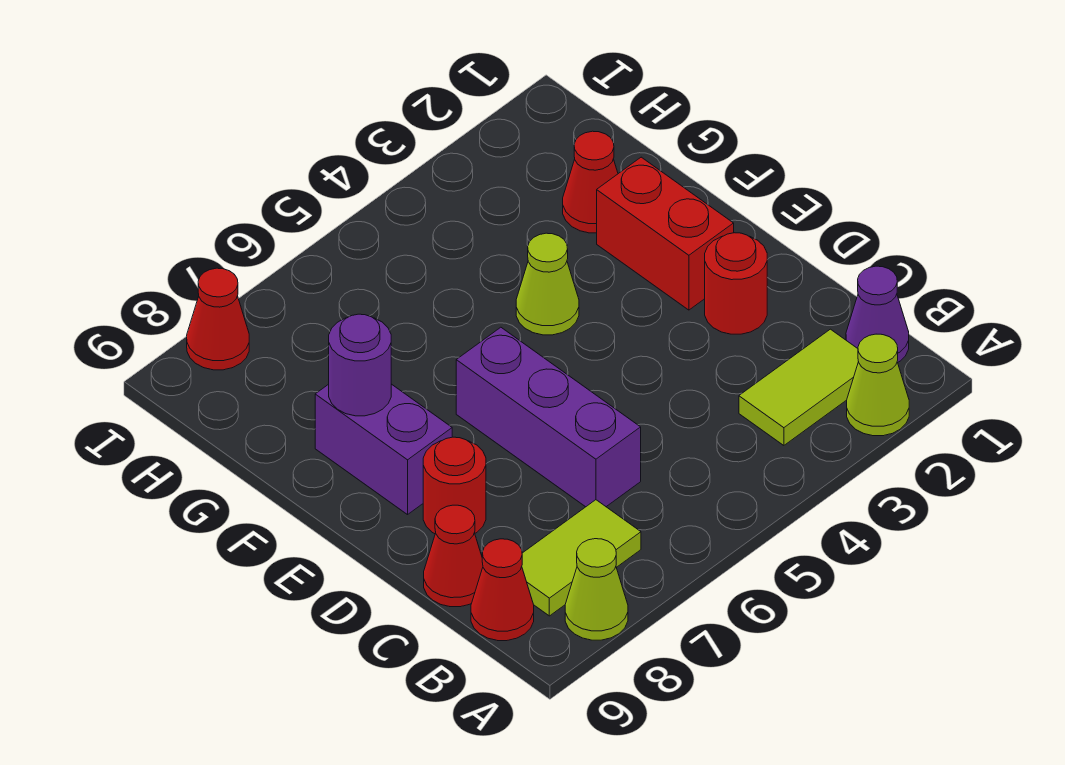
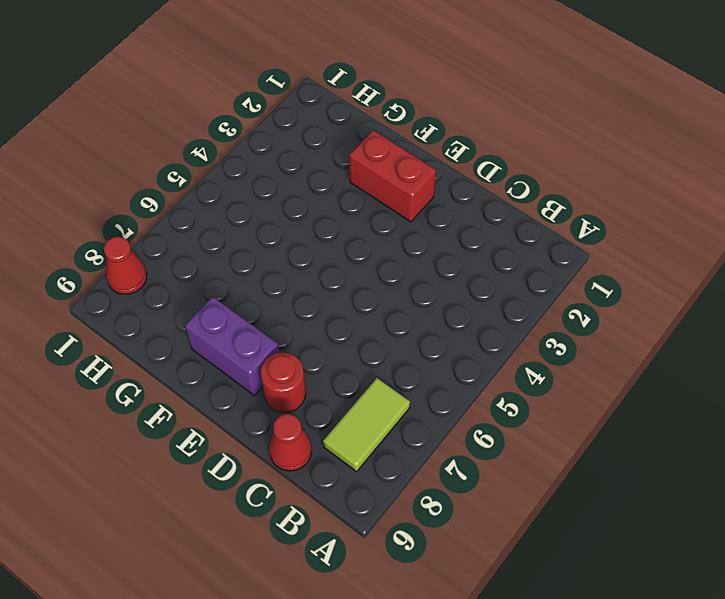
none -> lime 1x1 cone [847,334,909,436]
none -> lime 1x1 cone [565,539,628,640]
none -> purple 1x1 cone [846,266,909,362]

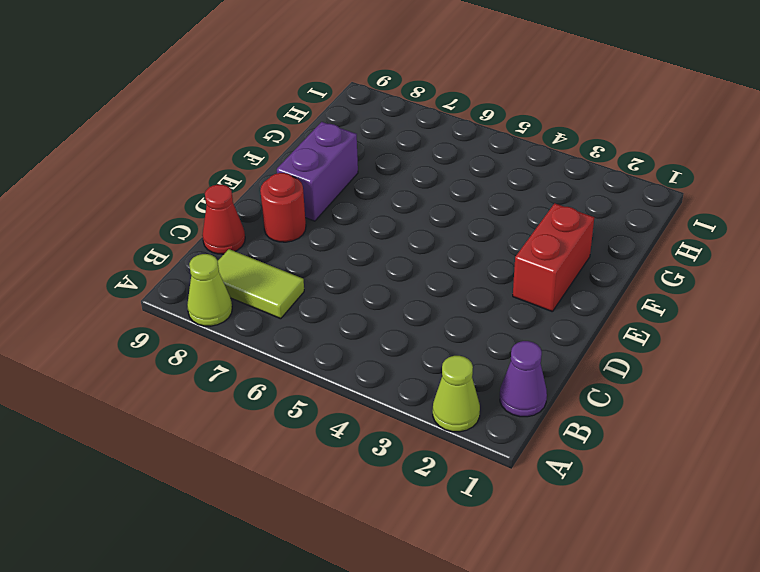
none -> lime 1x2 tile [739,329,859,445]
none -> red 1x1 cone [471,539,534,641]
none -> purple 1x3 brick [456,327,641,507]

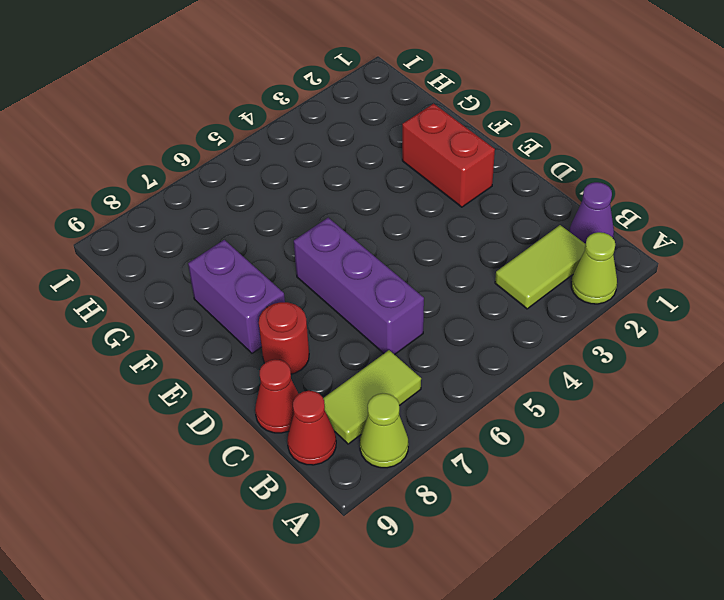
none -> red 1x1 round brick [705,233,767,334]
none -> lime 1x1 cone [516,233,579,335]
none -> red 1x1 cone [563,131,618,233]

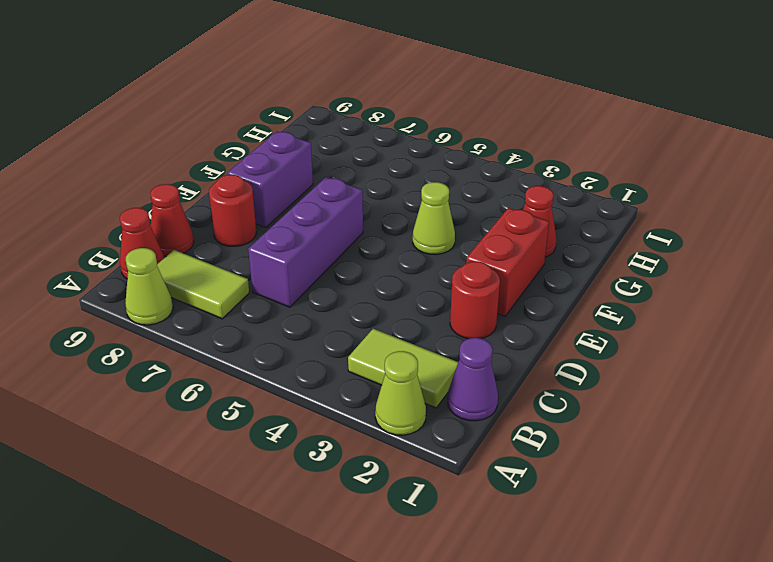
none -> red 1x1 cone [187,268,249,370]
none -> purple 1x1 round brick [329,314,391,416]

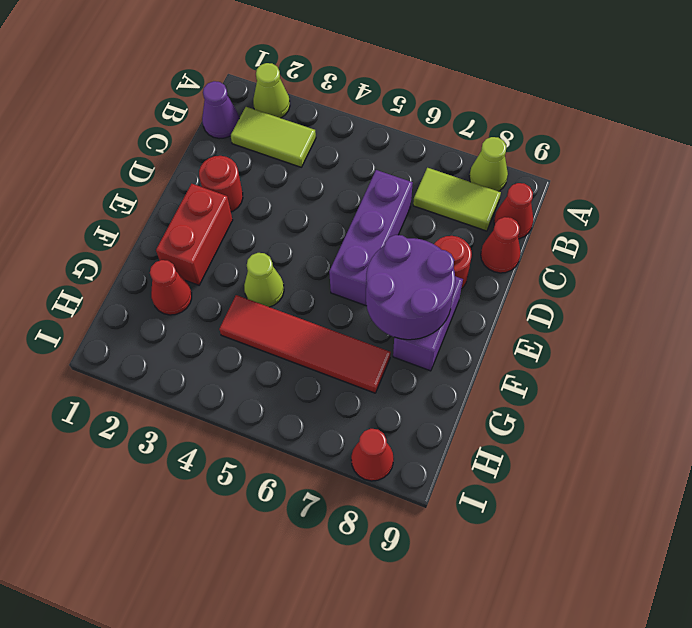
purple 2x2 round brick [366,235,455,340] -> purple 1x1 round brick [329,314,391,416]
red 1x4 tile [219,295,391,393] -> none

